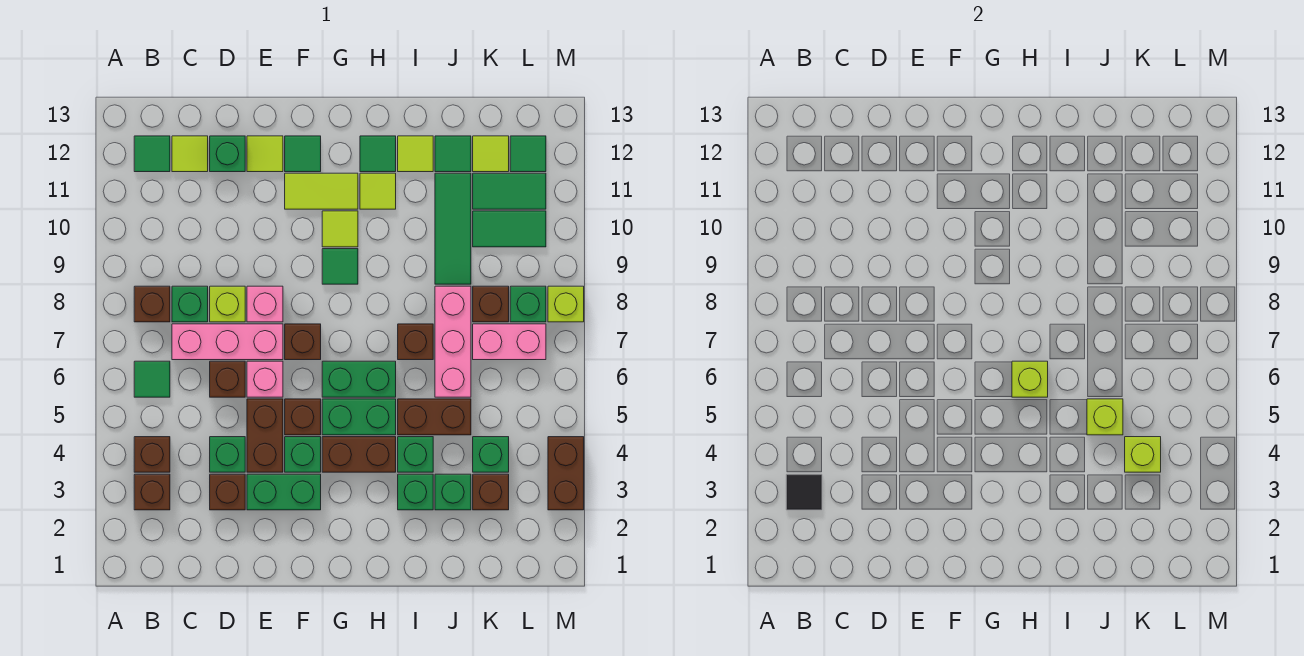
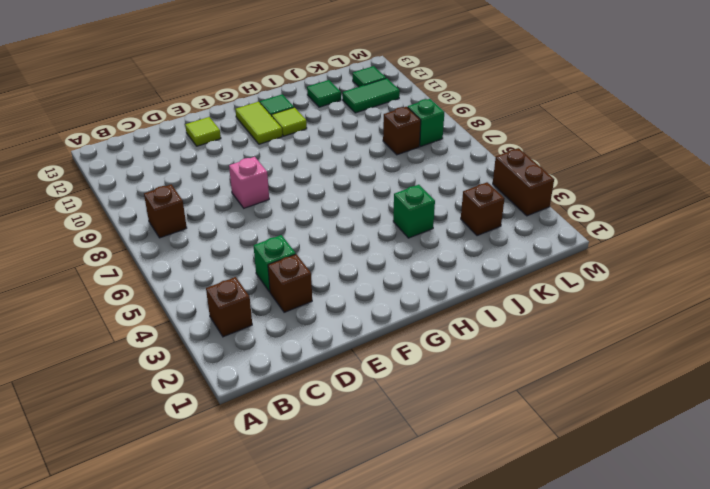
lime 1x2 tile [235,102,282,144] -> lime 1x2 tile turned to [285,173,358,209]
none -> brown 1x1 brick [134,437,170,472]
none -> green 1x1 tile [134,361,170,397]
none -> green 1x1 tile [134,136,170,172]
none -> pink 1x3 brick [172,324,283,360]

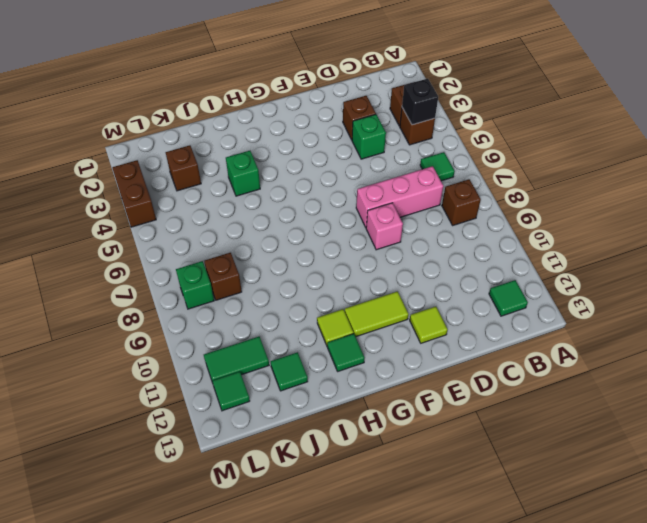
black 1x1 brick [402,79,438,125] -> none
none -> green 1x1 brick [172,286,208,322]
none -> lime 1x1 tile [172,136,208,172]
none -> brown 1x1 brick [210,361,245,397]
none -> lime 1x1 brick [210,286,245,322]

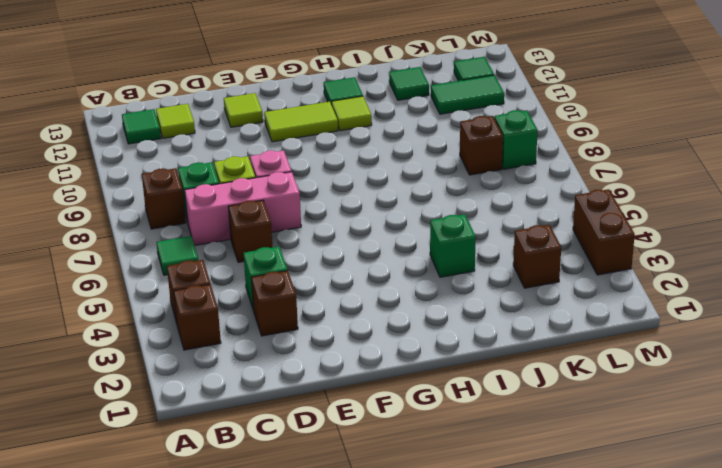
none -> green 1x1 brick [210,136,245,172]
none -> green 1x2 brick [247,474,321,510]
none -> brown 1x2 brick [247,399,283,472]
none -> pink 1x1 brick [247,361,283,397]

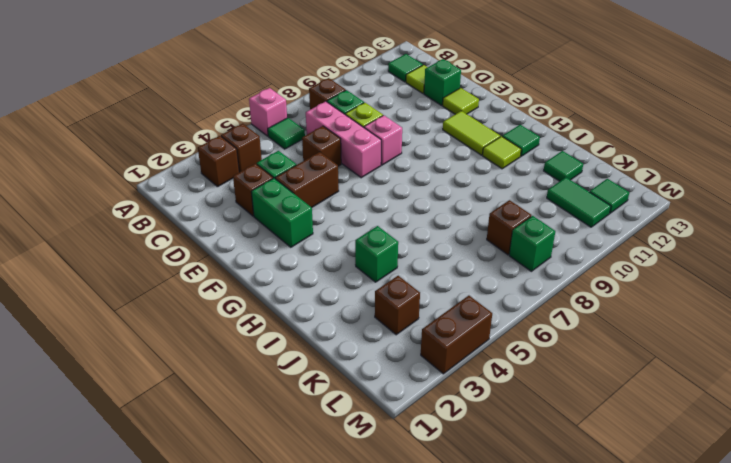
pink 1x1 brick [249,88,287,136] -> pink 1x1 brick moved to [247,361,283,397]
none -> green 1x1 brick [285,437,321,472]
none -> brown 1x1 brick [285,399,321,435]
none -> brown 1x1 brick [285,324,321,360]
none -> green 1x1 tile [285,136,321,172]

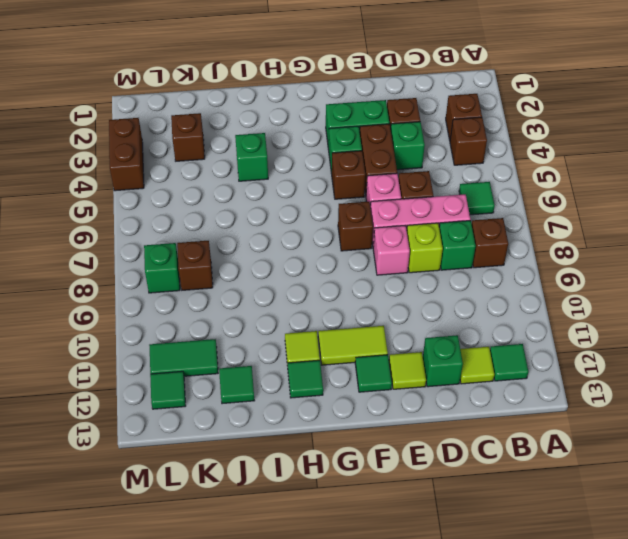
none -> brown 1x2 brick [322,437,396,472]
none -> green 1x2 brick [322,399,396,435]
none -> green 1x2 brick [322,361,396,397]
none -> green 1x1 tile [322,249,358,284]

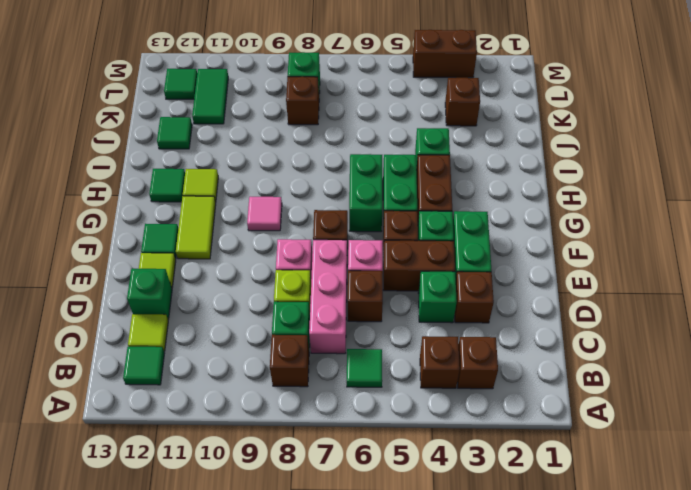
pink 1x1 tile [247,197,282,231] -> green 1x1 tile [322,249,358,284]
none -> lime 1x1 tile [322,211,358,247]
none -> green 1x1 brick [398,474,433,510]
none -> brown 1x2 brick [398,399,471,435]
none -> brown 1x1 brick [398,324,433,360]

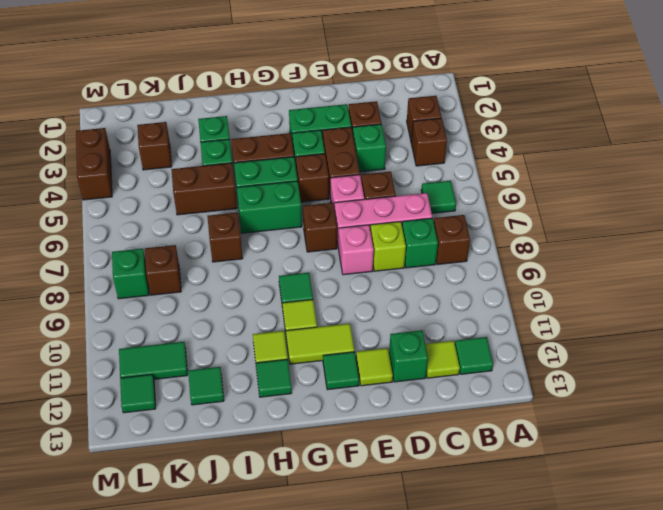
none -> lime 1x1 tile [398,136,433,172]
none -> green 1x1 brick [435,474,471,510]
none -> pink 1x3 brick [435,286,471,397]
none -> green 1x3 tile [435,173,471,284]

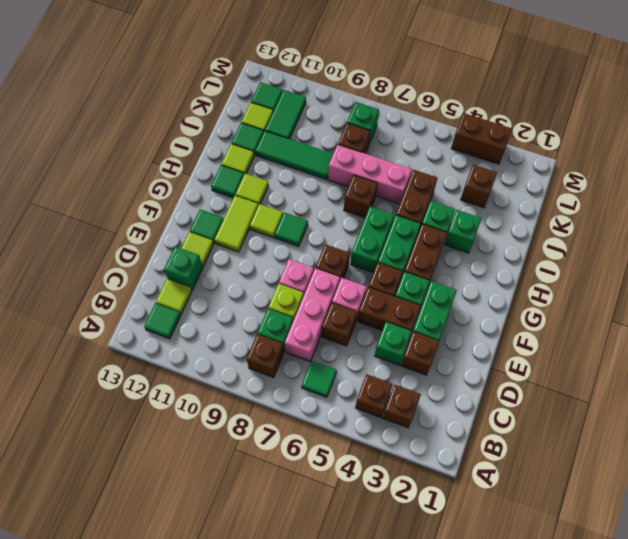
none -> green 1x1 brick [435,474,471,510]
none -> green 1x1 brick [473,437,509,472]
none -> pink 1x2 brick [473,324,546,360]
none -> green 1x2 tile [473,211,546,247]

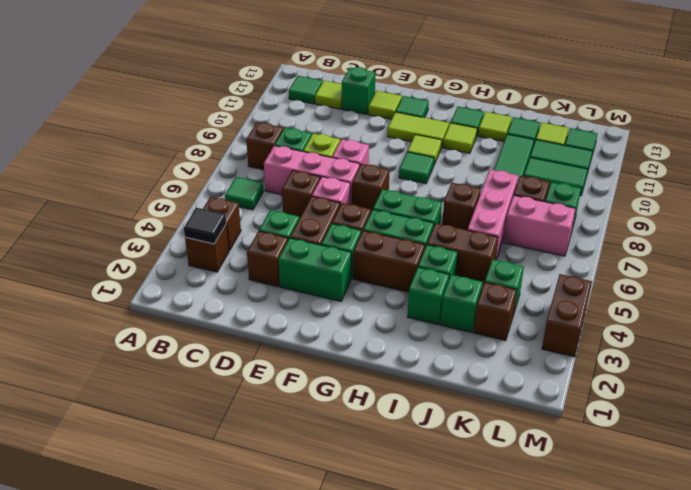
none -> lime 1x1 brick [548,286,584,322]
none -> lime 1x1 brick [1012,361,1048,397]
none -> lime 1x1 brick [1087,399,1123,435]
none -> lime 1x1 brick [1125,437,1161,472]

